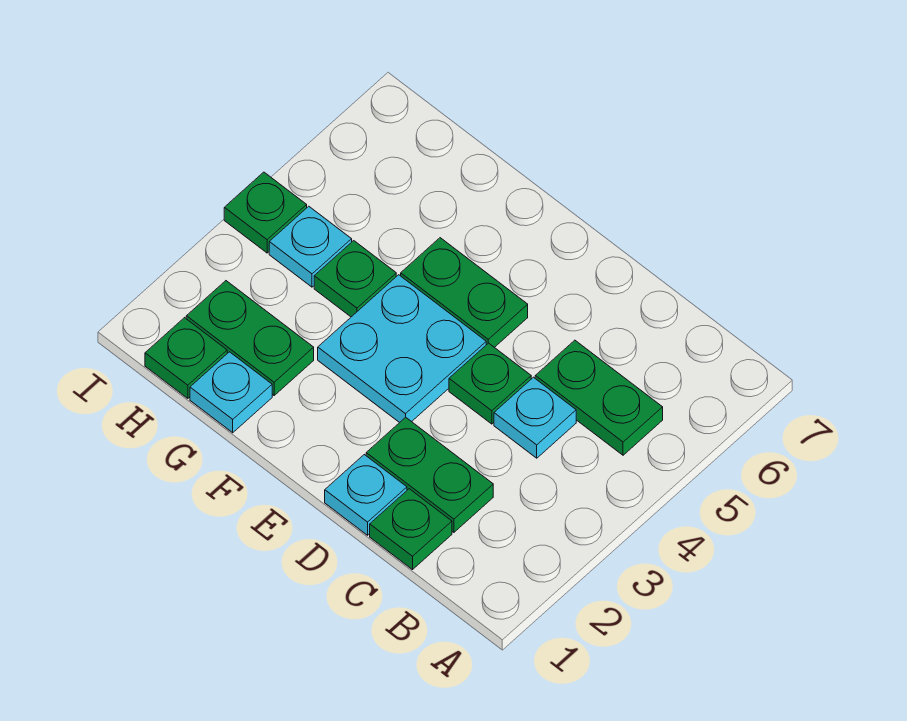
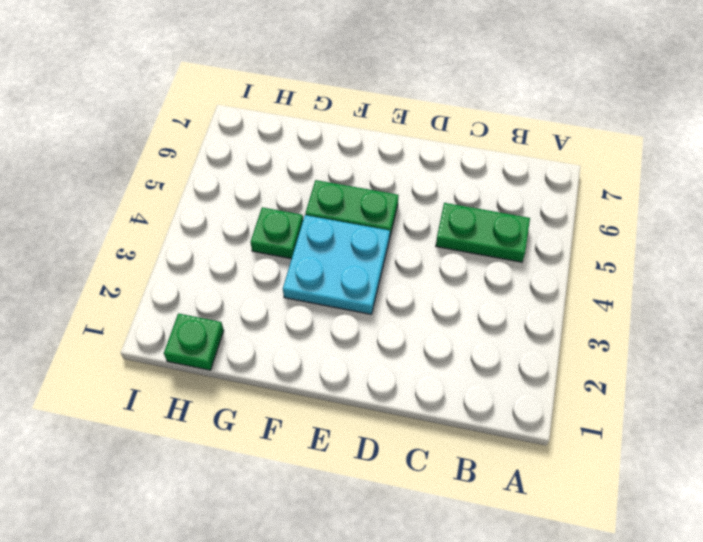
none -> green 1x1 plate [370,489,452,570]
none -> green 1x2 plate [366,417,493,532]
none -> cyan 1x1 plate [494,377,576,458]

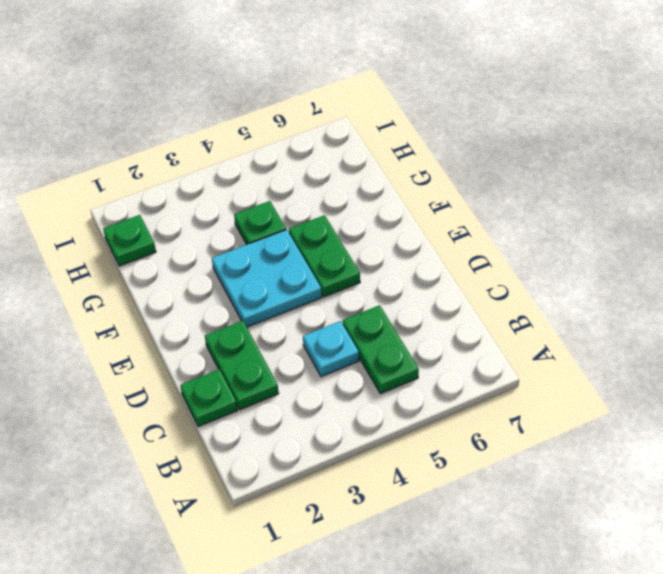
none -> cyan 1x1 plate [325,455,407,535]
none -> green 1x1 plate [449,343,531,424]
none -> cyan 1x1 plate [190,352,272,433]

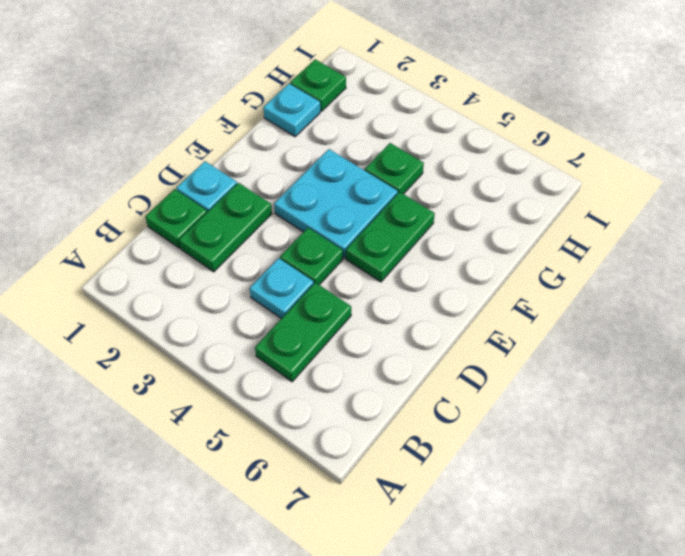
none -> green 1x2 plate [186,281,314,395]
none -> cyan 1x1 plate [269,206,352,287]
none -> green 1x1 plate [224,172,307,253]

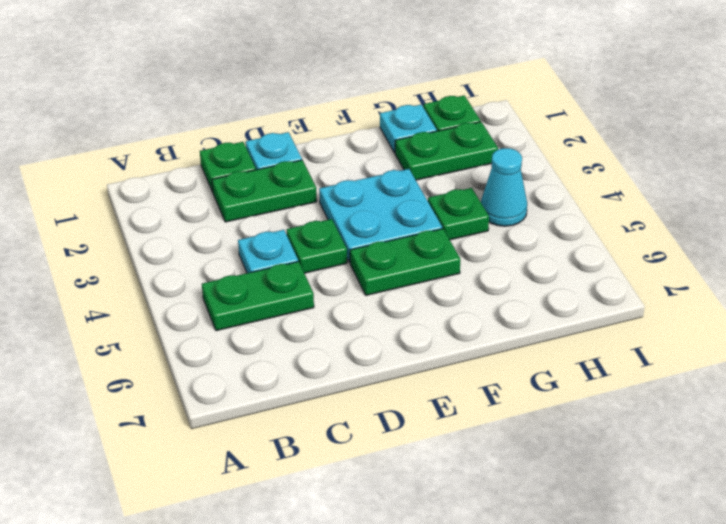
cyan 1x1 cone [481,148,527,226] -> cyan 1x1 plate [269,206,352,287]
none -> green 1x1 plate [224,172,307,253]

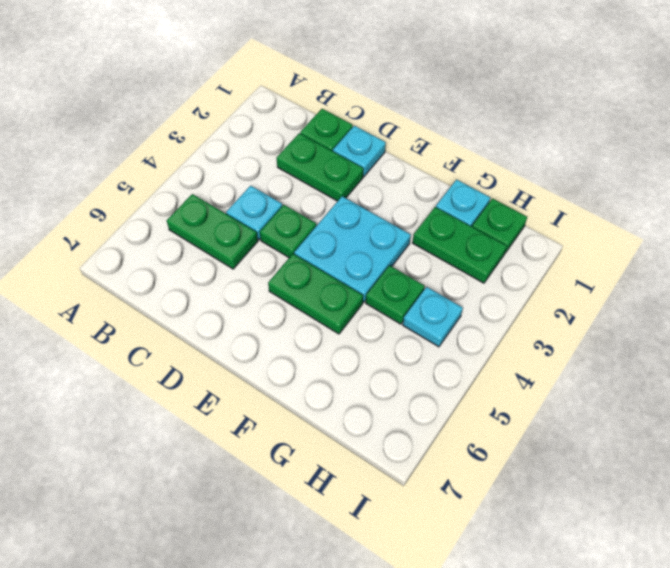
none -> green 1x1 plate [224,172,307,253]

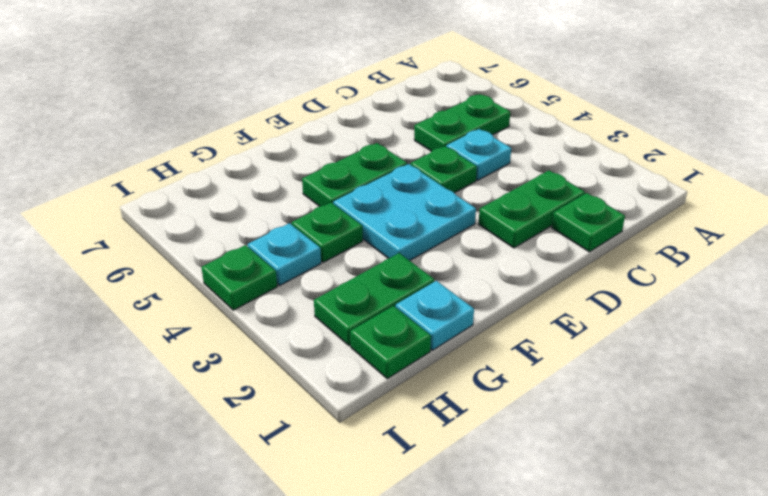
none -> cyan 1x1 plate [325,455,407,535]

